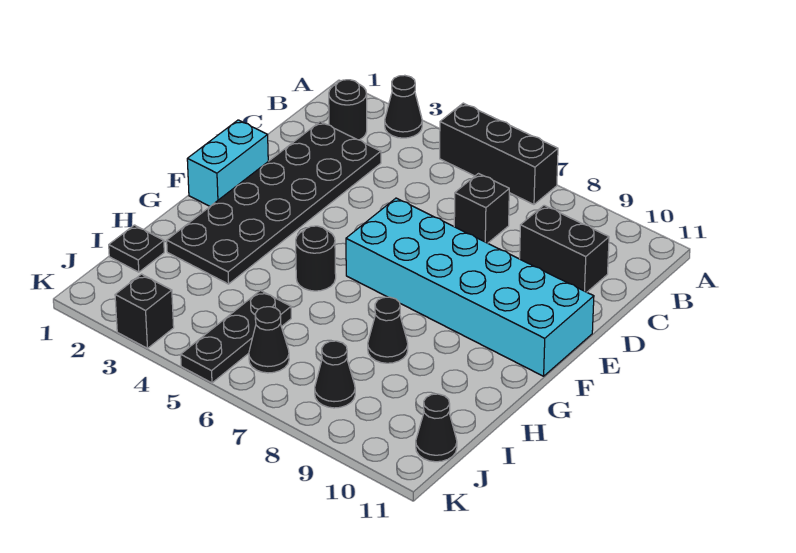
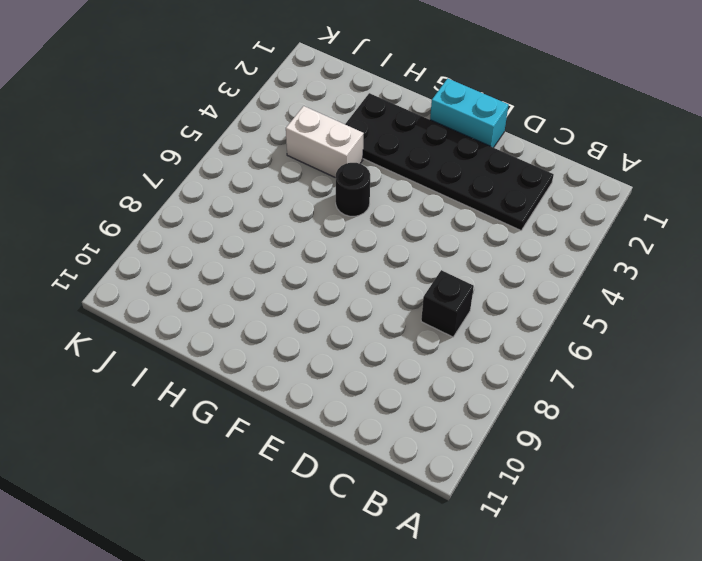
white 1x2 brick [286,106,364,178] -> none
none -> black 1x1 cone [385,75,422,138]
none -> black 1x3 brick [440,103,558,204]
none -> black 1x1 round brick [329,80,367,140]

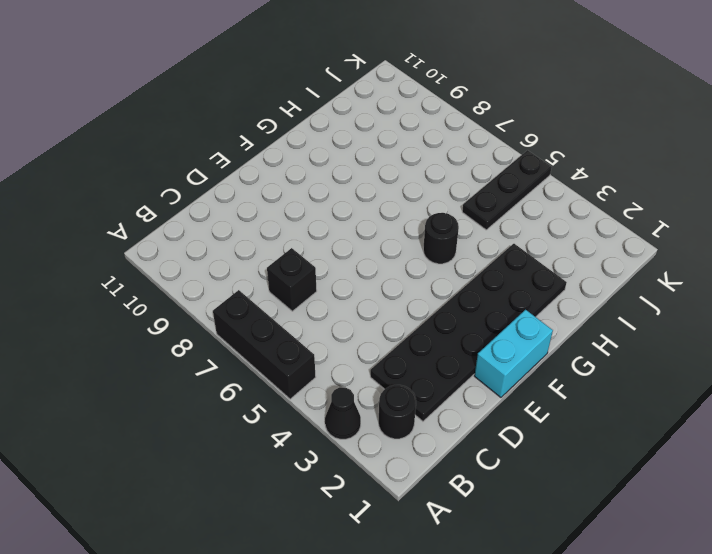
none -> black 1x2 brick [520,205,609,292]
none -> cyan 2x6 brick [346,198,594,376]
none -> black 1x1 cone [368,297,408,363]

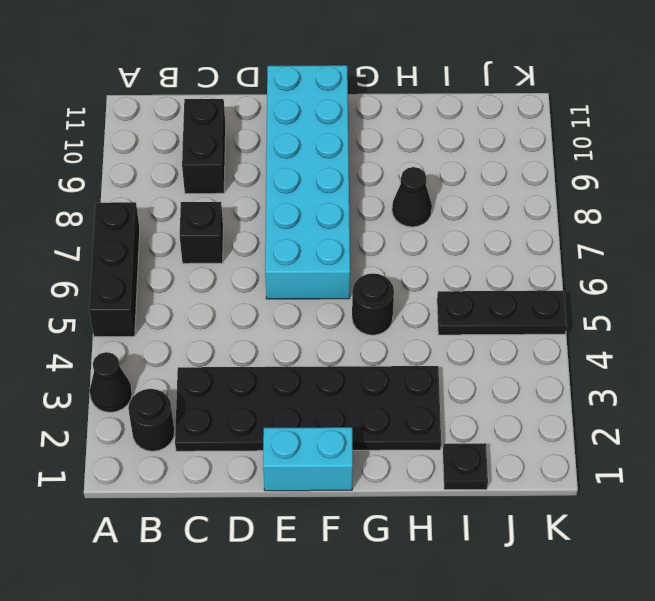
none -> black 1x1 cone [249,307,289,373]
none -> black 1x1 cone [315,341,355,408]
none -> black 1x1 cone [416,394,457,462]

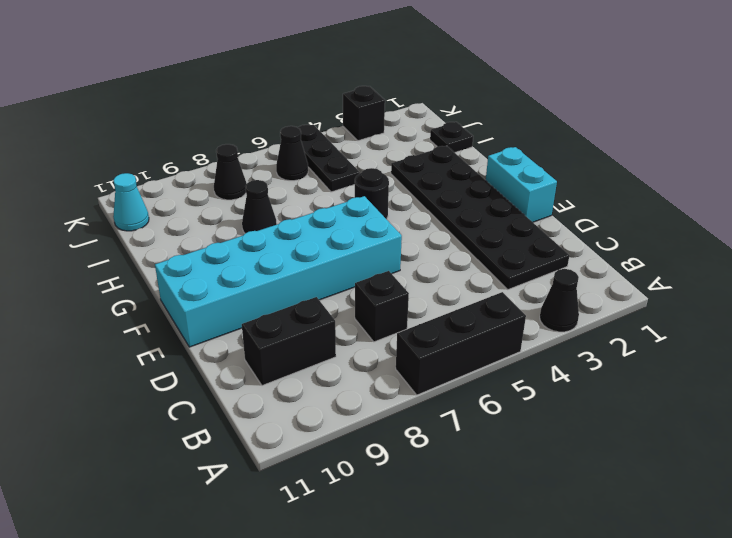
cyan 1x1 cone [113,173,149,231] -> black 1x1 cone [416,394,457,462]
none -> black 1x1 round brick [329,80,367,140]

